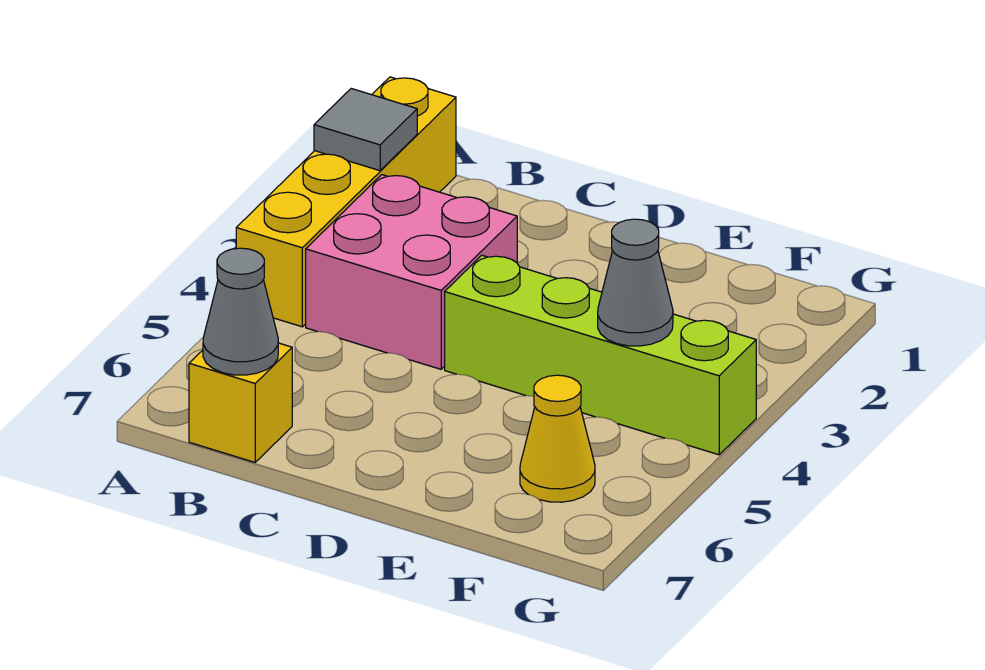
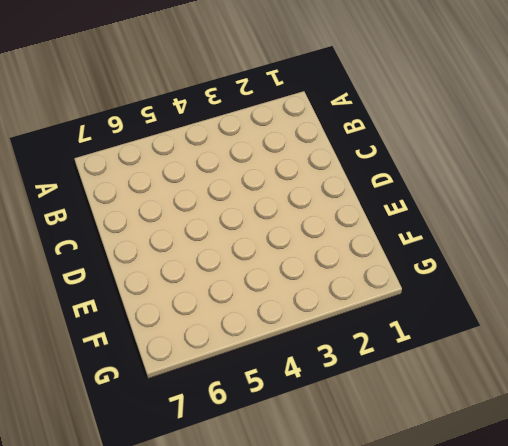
none -> yellow 1x4 brick [236,77,456,327]
none -> pink 2x2 brick [306,175,517,369]

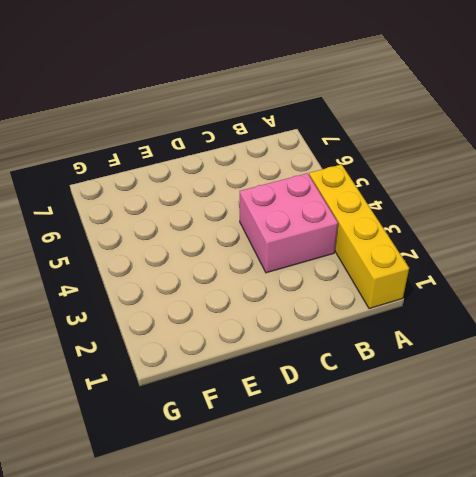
none -> yellow 1x1 brick [189,343,292,462]
none -> lime 1x4 brick [445,255,756,455]

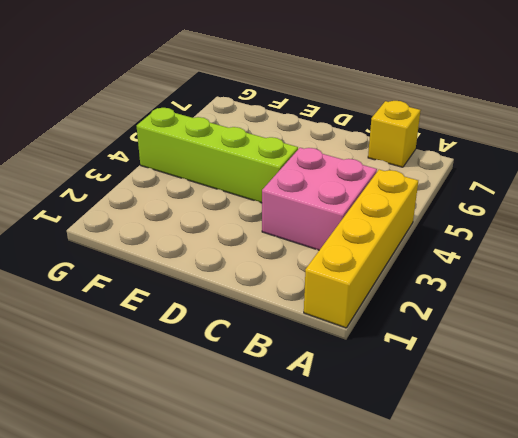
none -> yellow 1x1 cone [520,375,595,502]
none -> grey 1x1 tile [314,89,417,171]

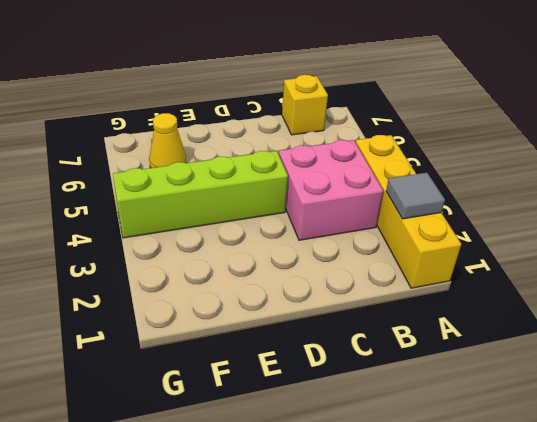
none -> grey 1x1 cone [203,248,278,375]
none -> grey 1x1 cone [598,219,673,346]

